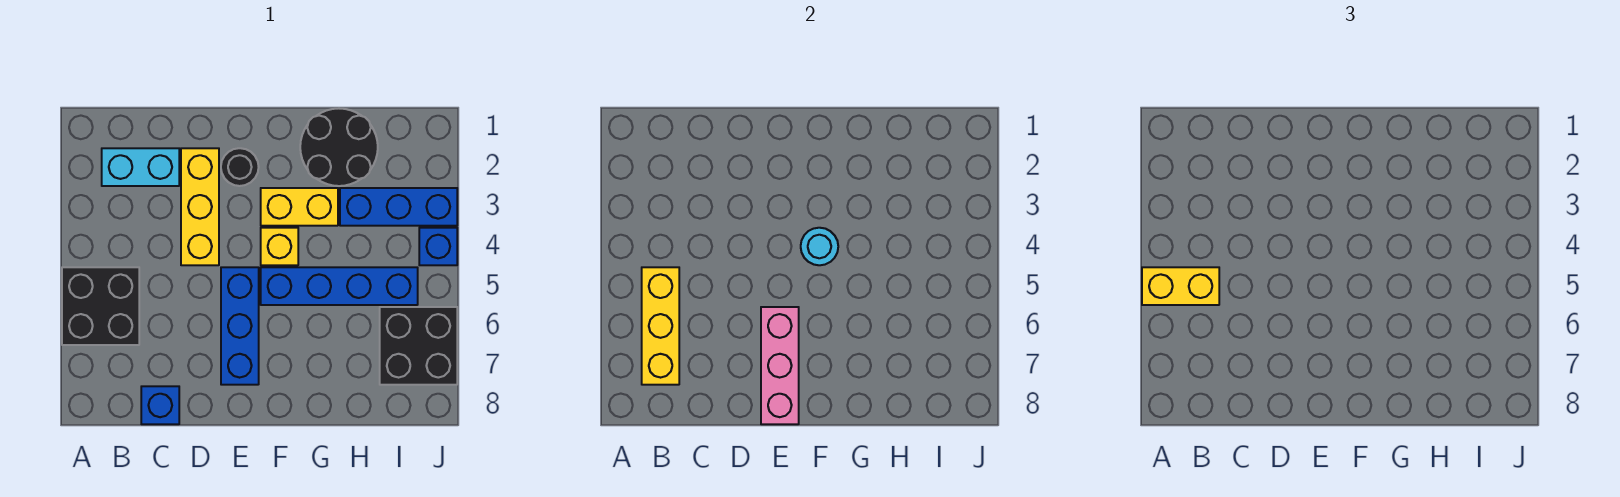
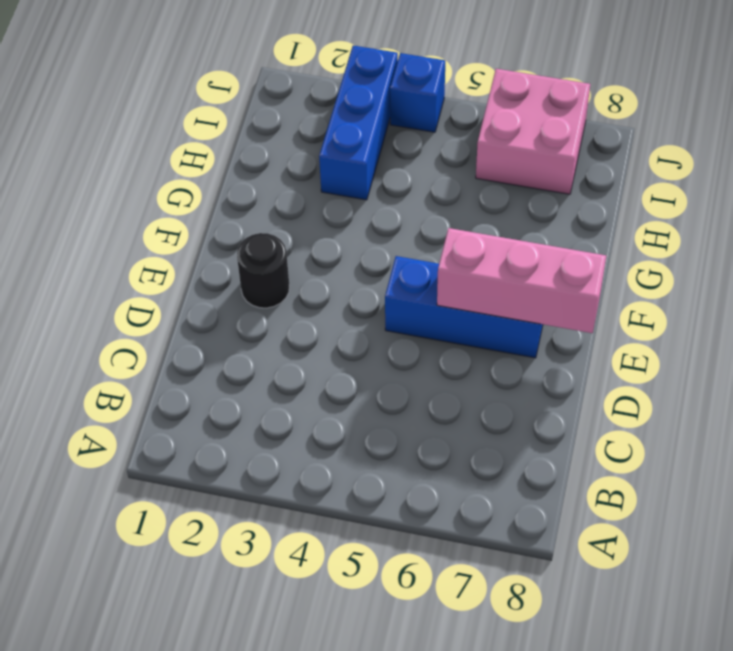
pink 2x2 brick [476,69,590,194] -> black 2x2 brick [380,307,457,385]
none -> black 2x2 brick [62,267,139,345]
none -> cyan 1x2 brick [102,148,179,186]
none -> blue 1x1 brick [141,386,179,424]

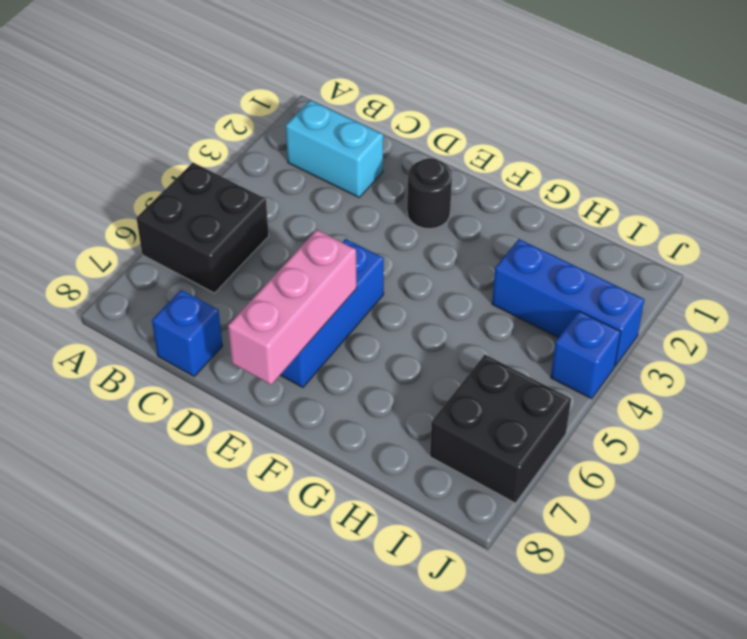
none -> yellow 1x3 brick [181,148,219,265]
none -> yellow 1x2 brick [261,188,338,226]
none -> yellow 1x1 brick [261,228,298,265]

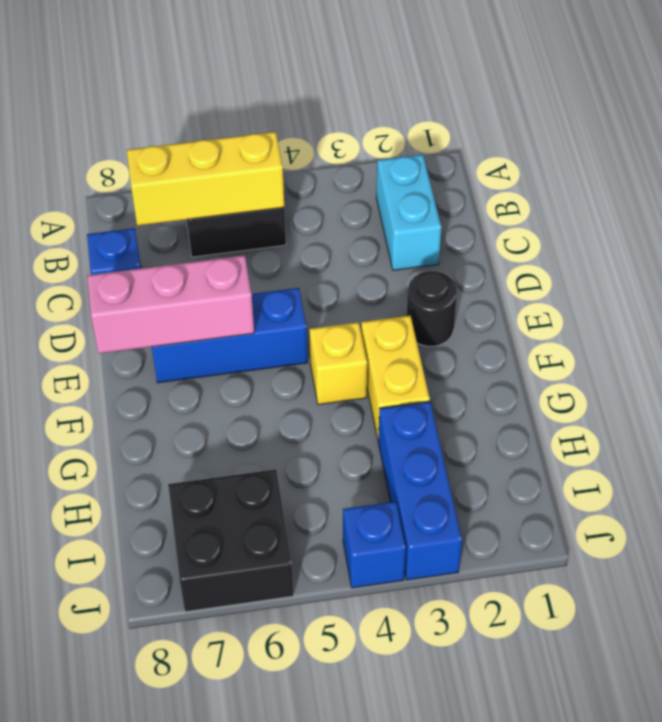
none -> yellow 1x3 brick [181,148,219,265]
none -> blue 1x4 brick [261,267,418,305]
none -> black 2x2 round brick [300,109,378,186]

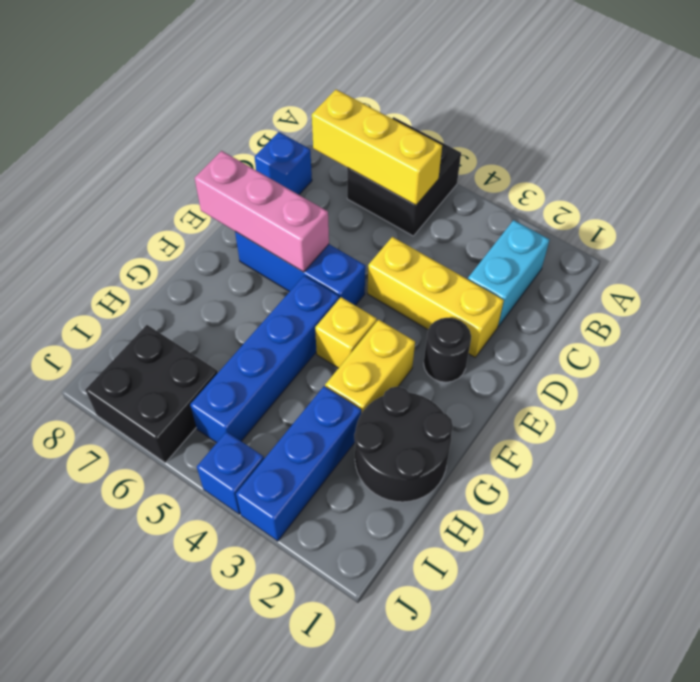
none -> cyan 1x1 round brick [801,228,838,265]
none -> yellow 1x2 brick [1142,267,1219,305]

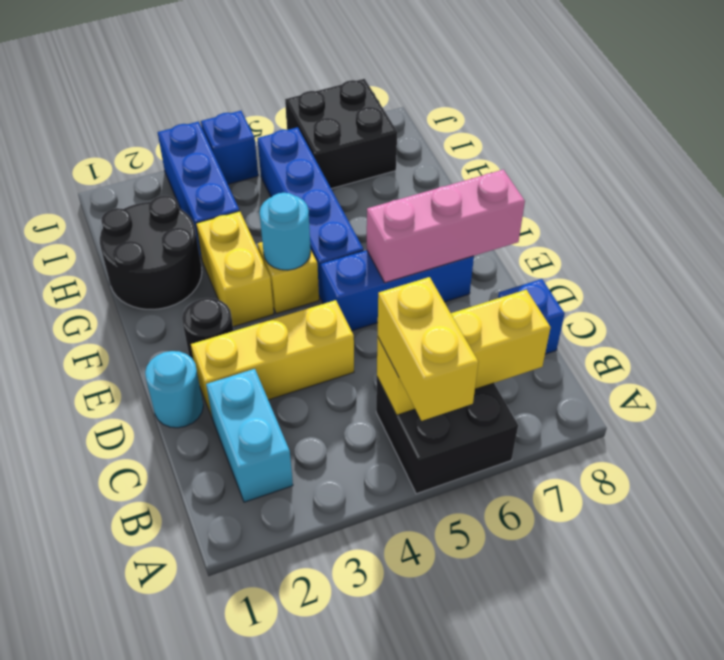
cyan 1x1 round brick [145,351,203,428] -> none

